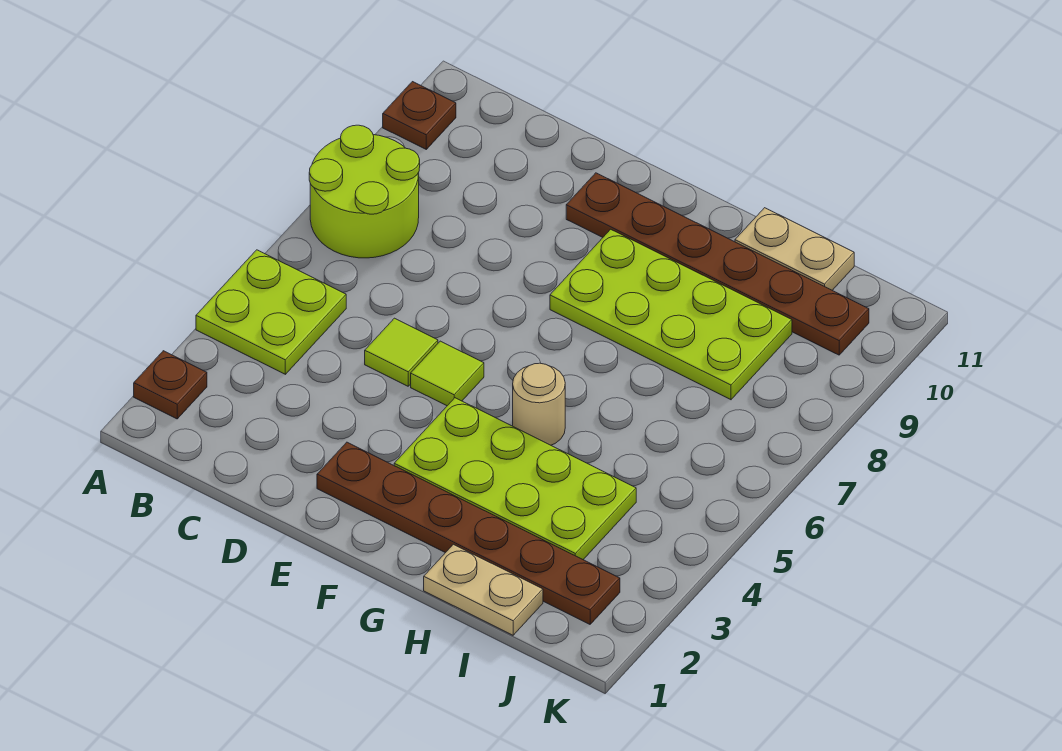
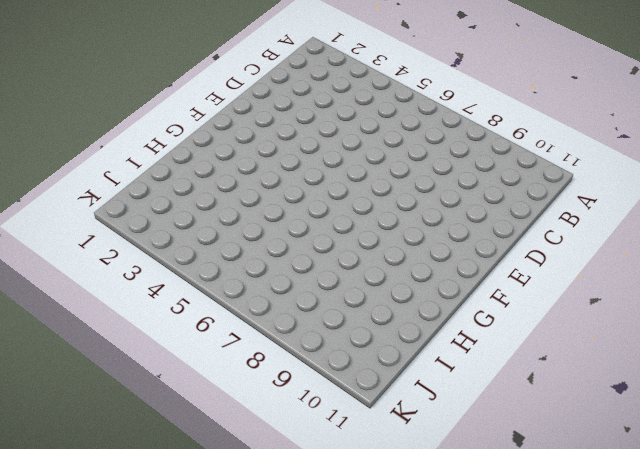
none -> brown 1x1 plate [134,351,207,419]
none -> lime 2x2 plate [196,250,346,374]
none -> lime 2x2 round brick [309,125,420,258]

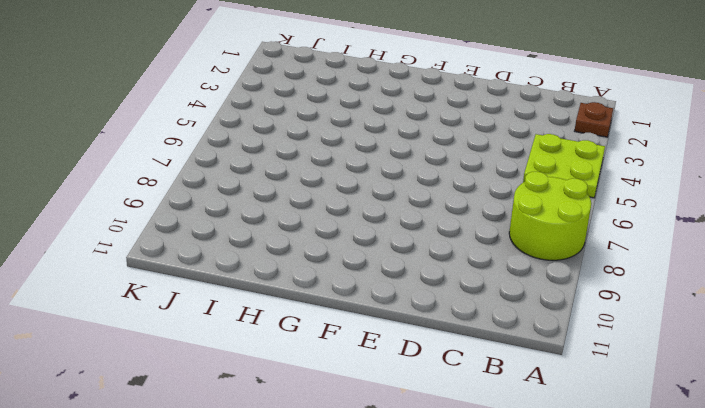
none -> brown 1x1 plate [383,82,456,149]
none -> lime 1x1 tile [365,318,438,386]
none -> brown 1x6 plate [317,442,620,624]

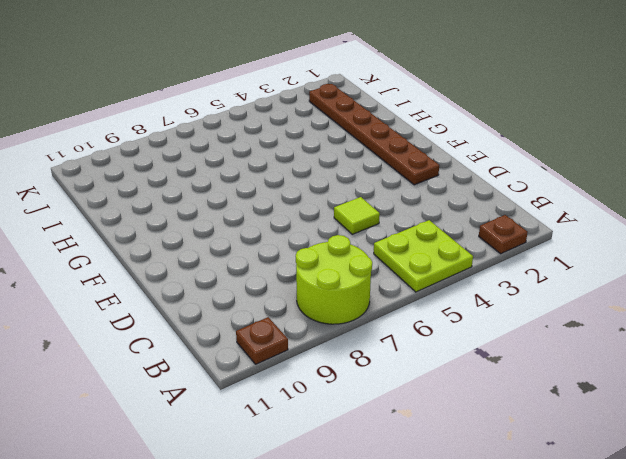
none -> lime 1x1 tile [411,341,484,406]
none -> brown 1x6 plate [566,173,869,355]
none -> lime 2x4 plate [394,398,636,560]

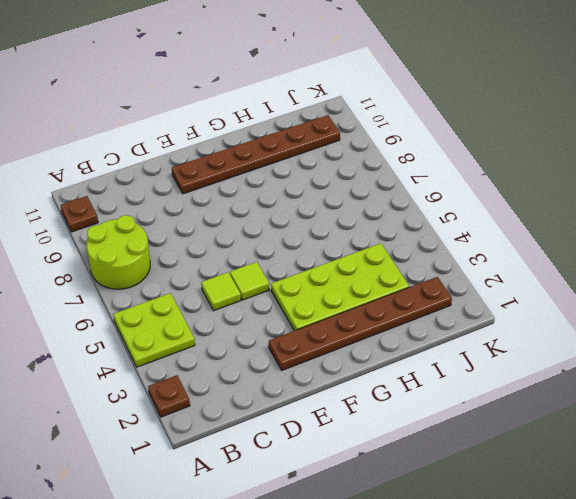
none -> lime 2x4 plate [550,229,792,400]
none -> tan 1x1 round brick [513,363,565,445]
none -> tan 1x2 plate [424,544,543,635]

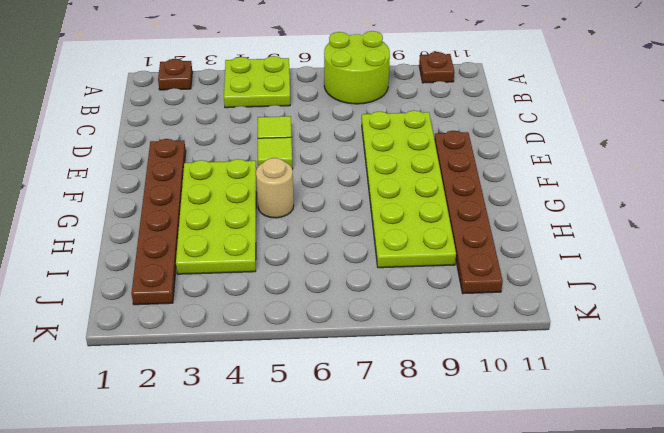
lime 2x6 plate [362,110,456,268] -> lime 2x4 plate [550,229,792,400]
none -> tan 1x2 plate [424,544,543,635]
none -> tan 1x2 plate [735,208,854,290]

